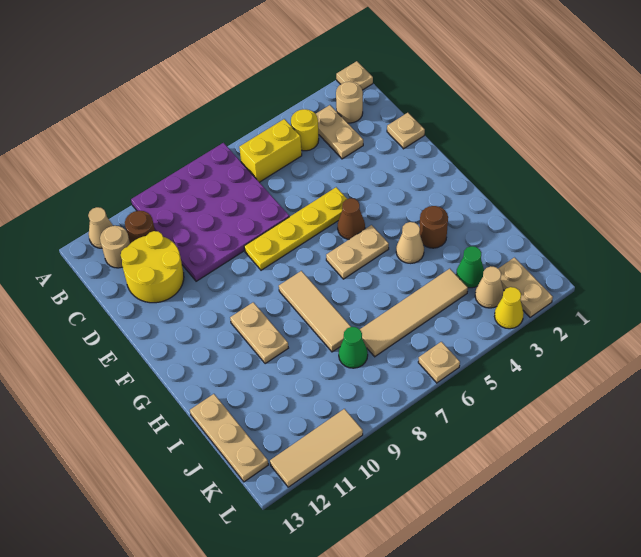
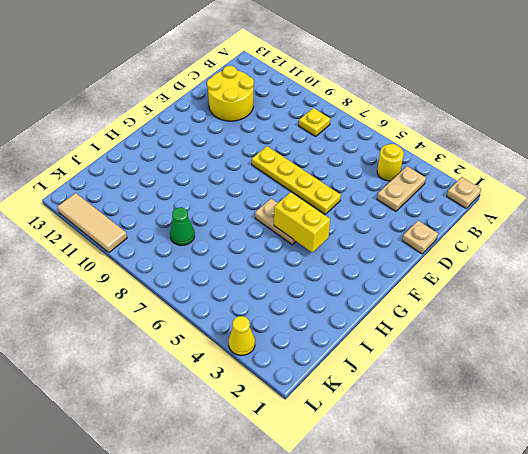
yellow 1x1 plate [299,108,330,136] -> purple 4x4 plate [131,143,289,281]
yellow 1x2 brick [274,192,330,253] -> yellow 1x2 brick moved to [239,119,302,182]
none -> tan 1x1 cone [88,207,113,248]
none -> tan 1x1 round brick [336,82,363,123]
none -> brown 1x1 round brick [125,211,155,244]

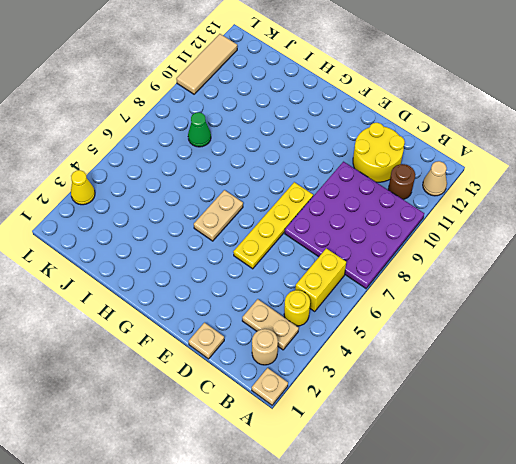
none -> tan 1x1 round brick [100,226,130,268]
none -> brown 1x1 cone [338,198,365,239]
none -> tan 1x3 tile [279,271,351,352]

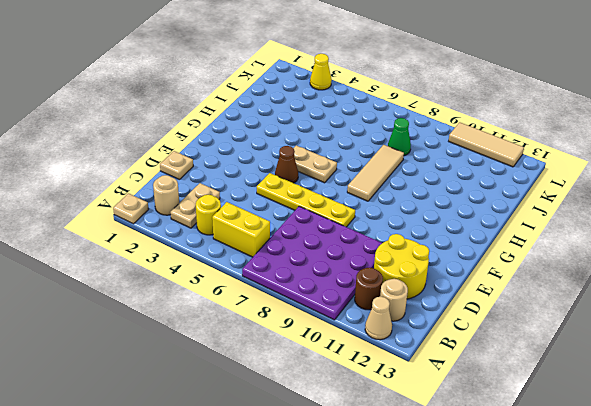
none -> tan 1x2 plate [230,302,288,364]
none -> brown 1x1 round brick [420,206,448,248]
none -> tan 1x1 cone [396,222,424,263]

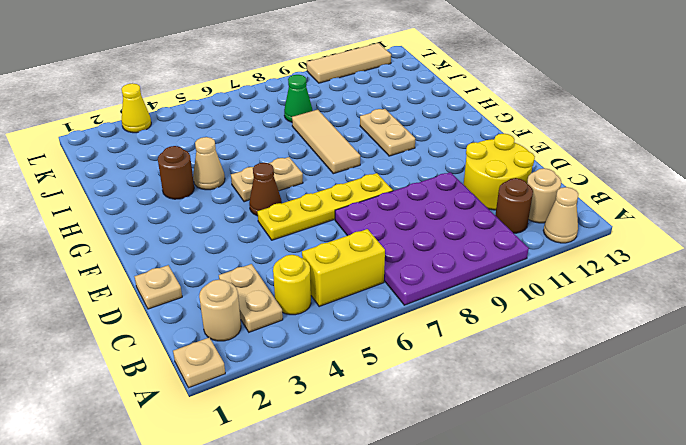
none -> tan 1x3 plate [190,394,268,482]
none -> green 1x1 cone [456,246,484,288]
none -> tan 1x4 tile [360,269,468,357]

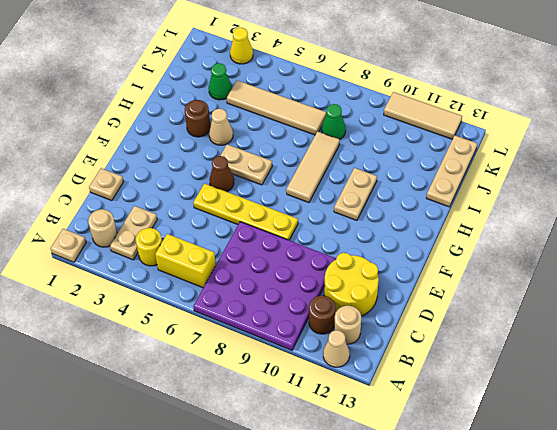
none -> tan 1x2 plate [498,258,553,317]
none -> tan 1x1 cone [475,266,504,308]
none -> tan 1x1 plate [418,342,460,383]

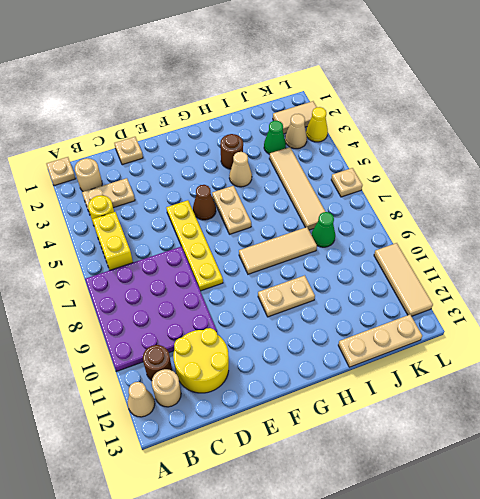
tan 1x2 tile [273,101,316,134] -> tan 1x2 plate [498,258,553,317]

